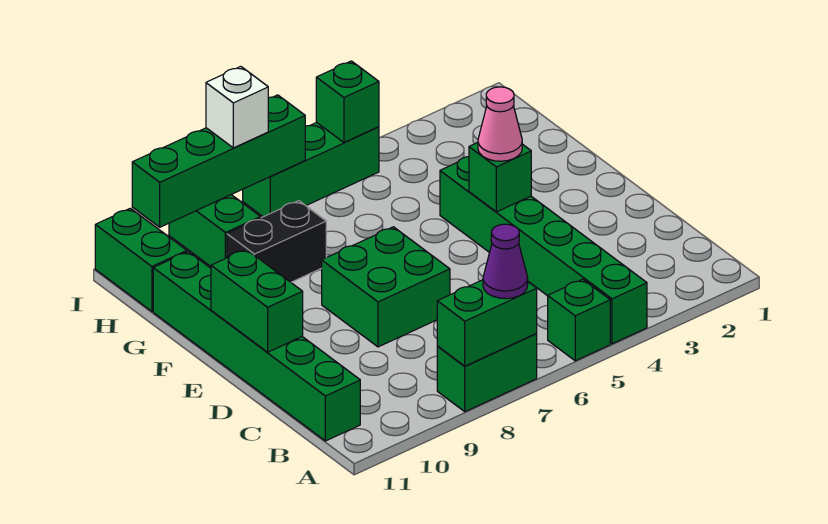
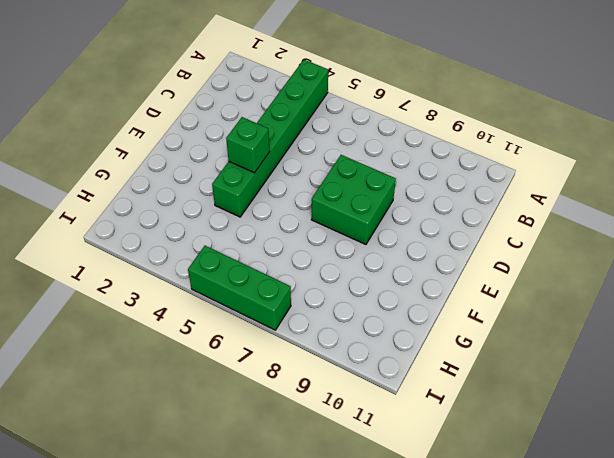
none -> green 1x1 brick [548,279,610,361]
none -> green 1x2 brick [437,334,537,412]
none -> green 1x6 brick [153,252,360,441]

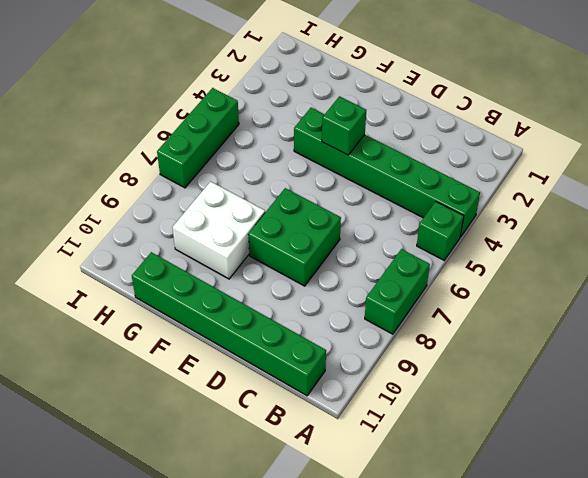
white 2x2 brick [172,181,265,279] -> black 1x2 brick [227,201,326,282]
none -> green 1x2 brick [169,195,261,266]
none -> green 1x2 brick [95,208,187,311]
none -> green 1x2 brick [437,280,537,366]

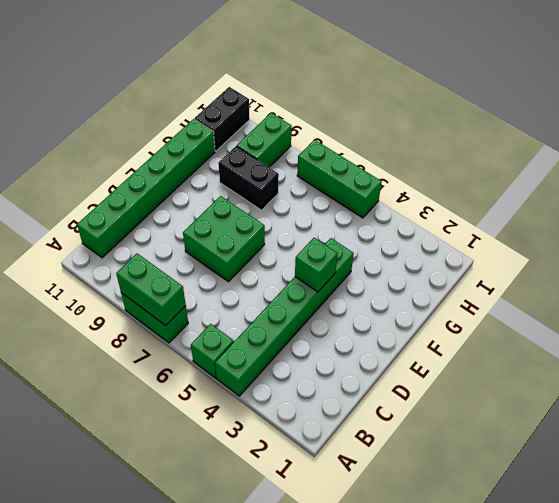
black 1x2 brick [194,87,250,151] -> green 1x2 brick [95,208,187,311]
none -> green 1x2 brick [211,249,303,352]
none -> green 1x1 brick [316,61,379,142]
none -> green 1x4 brick [132,95,305,227]

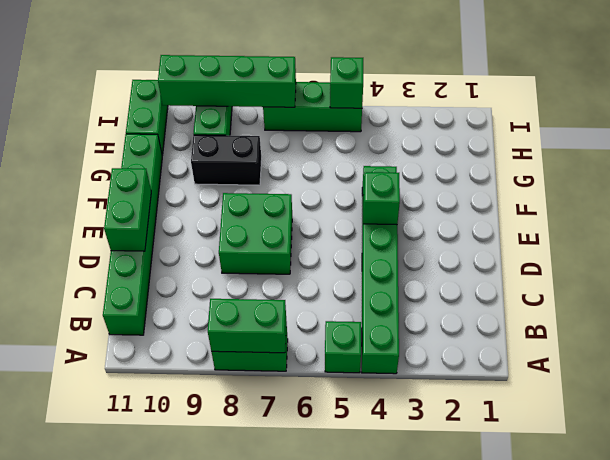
none -> purple 1x1 cone [483,224,528,299]
none -> pink 1x1 cone [478,87,522,161]
none -> white 1x1 brick [206,67,268,148]

